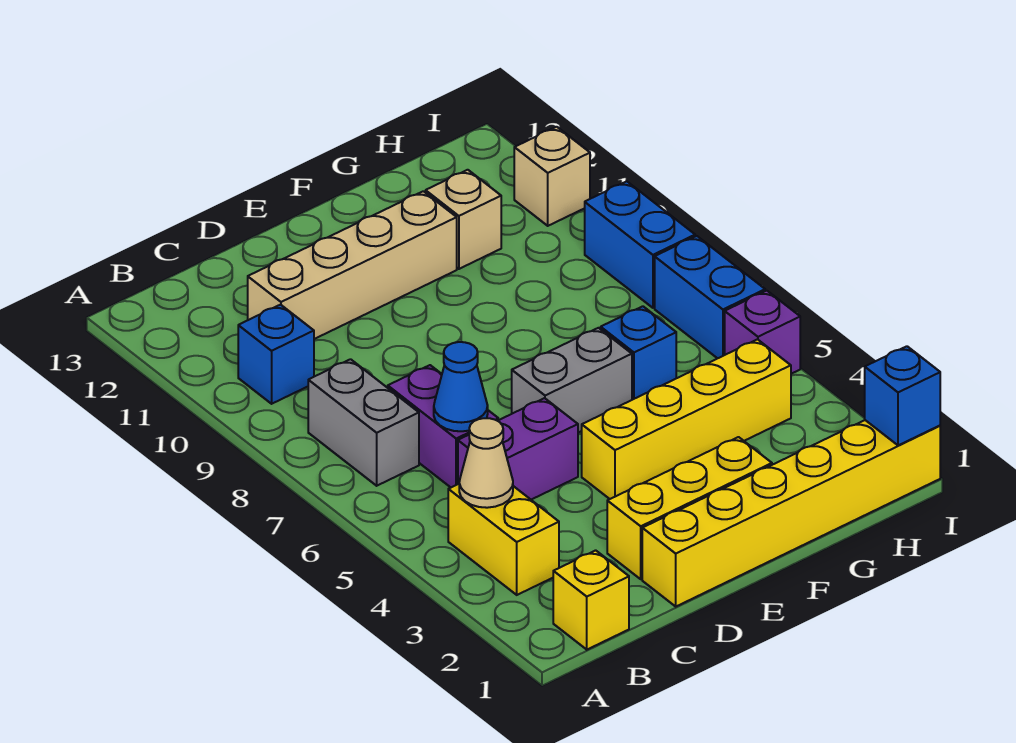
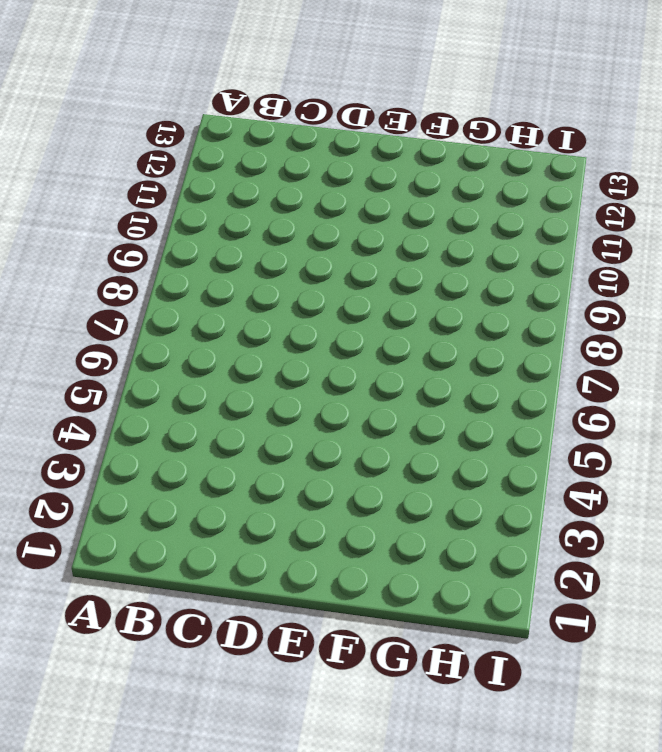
none -> yellow 1x1 brick [553,550,629,650]
none -> yellow 1x2 brick [448,484,559,595]
none -> grey 1x2 brick [308,359,419,486]

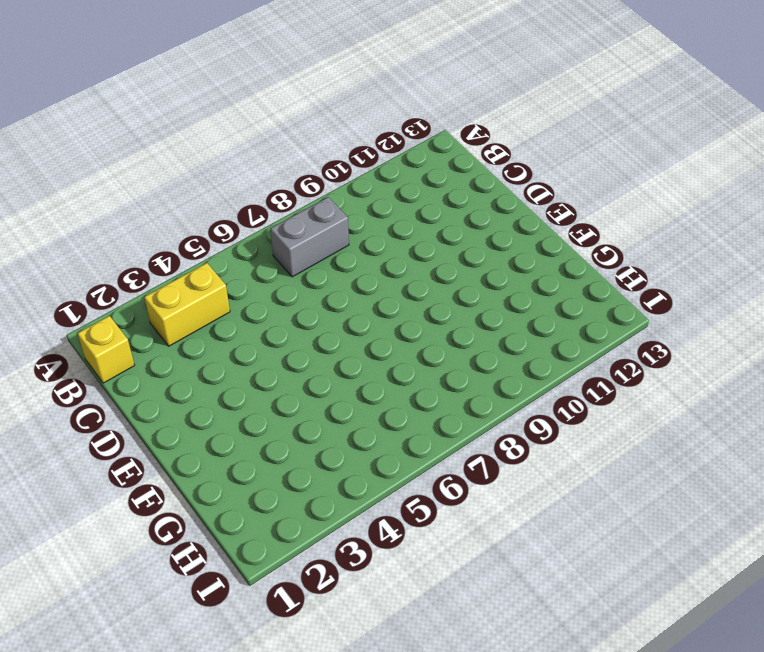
none -> blue 1x1 brick [238,305,314,404]
none -> purple 1x2 brick [458,398,578,500]
none -> purple 1x2 brick [388,365,498,487]

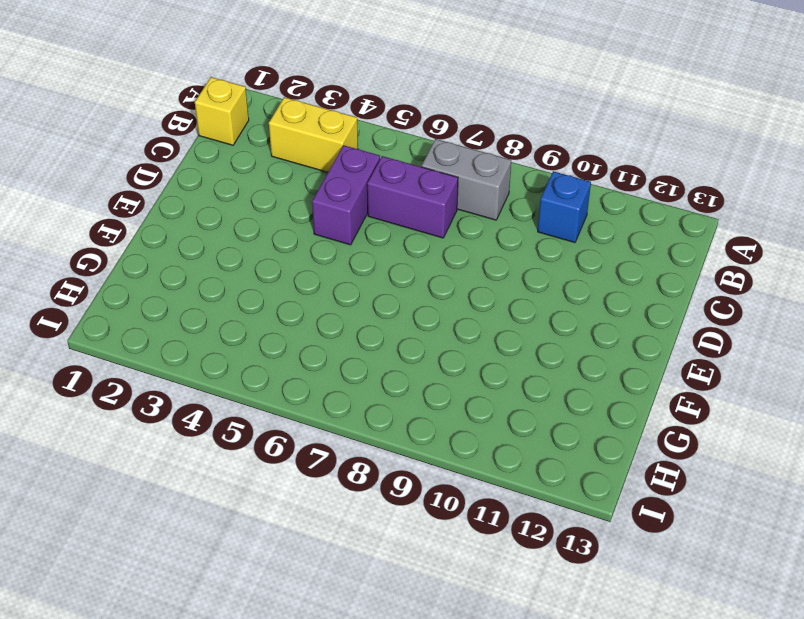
none -> tan 1x4 brick [248,191,457,339]
none -> yellow 1x6 brick [642,420,940,606]
none -> yellow 1x3 brick [607,437,772,579]

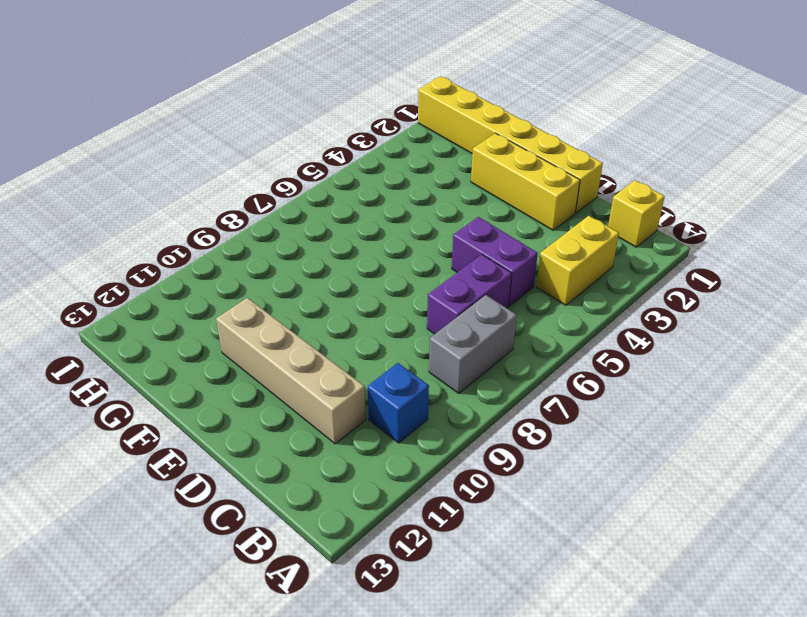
none -> yellow 1x4 brick [582,339,791,499]
none -> grey 1x2 brick [512,328,632,433]
none -> blue 1x1 brick [601,306,676,400]

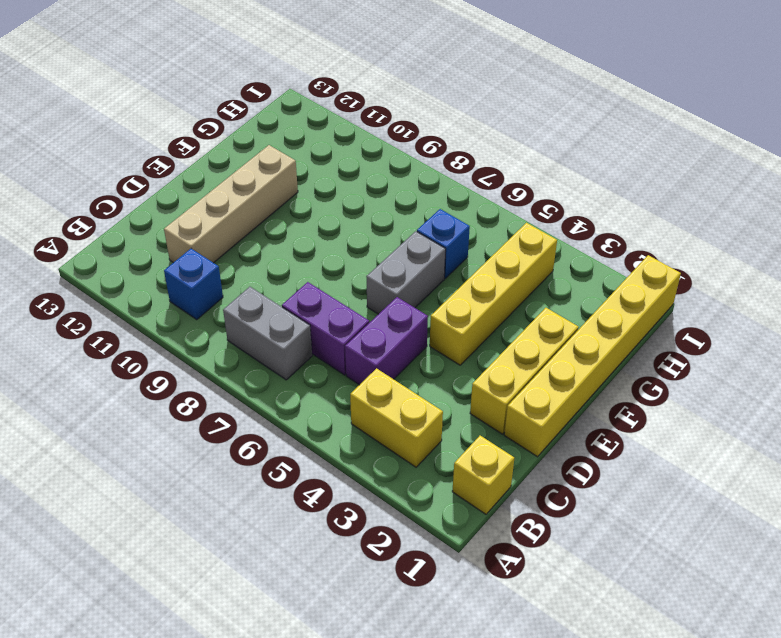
none -> tan 1x1 brick [426,170,501,269]
none -> purple 1x1 brick [725,291,800,374]
none -> blue 1x2 brick [655,236,765,358]

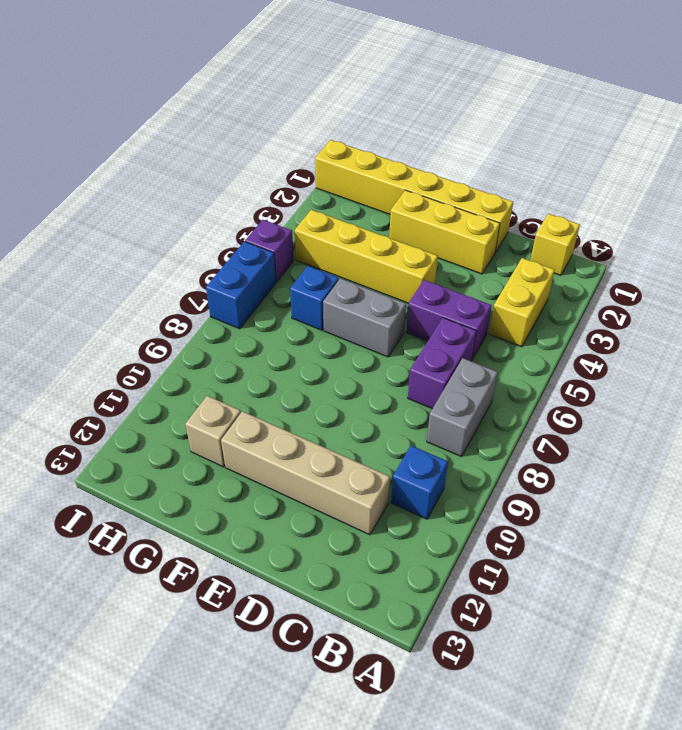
none -> blue 1x2 brick [585,181,695,308]
none -> tan 1x1 brick [514,127,590,226]
none -> tan 1x1 cone [459,418,513,508]

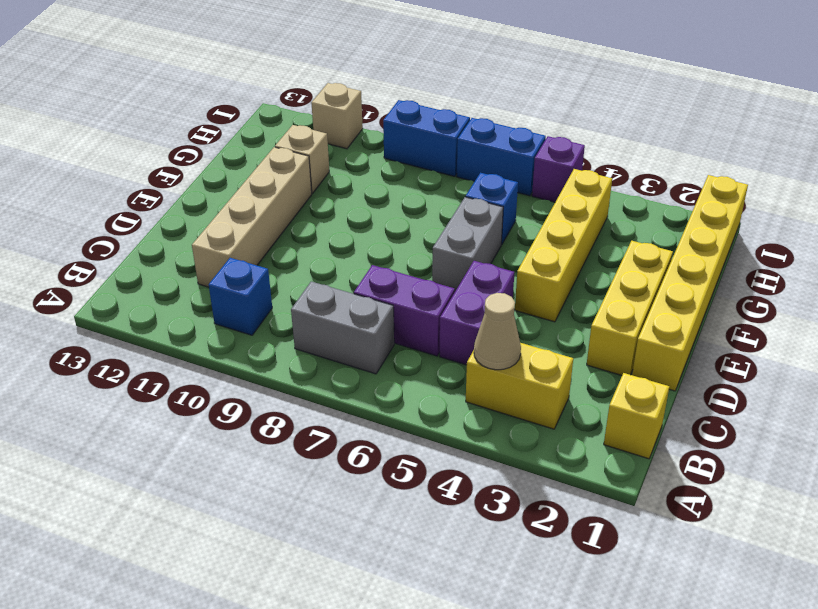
none -> blue 1x1 cone [434,342,488,431]
none -> blue 1x1 brick [865,346,940,445]

